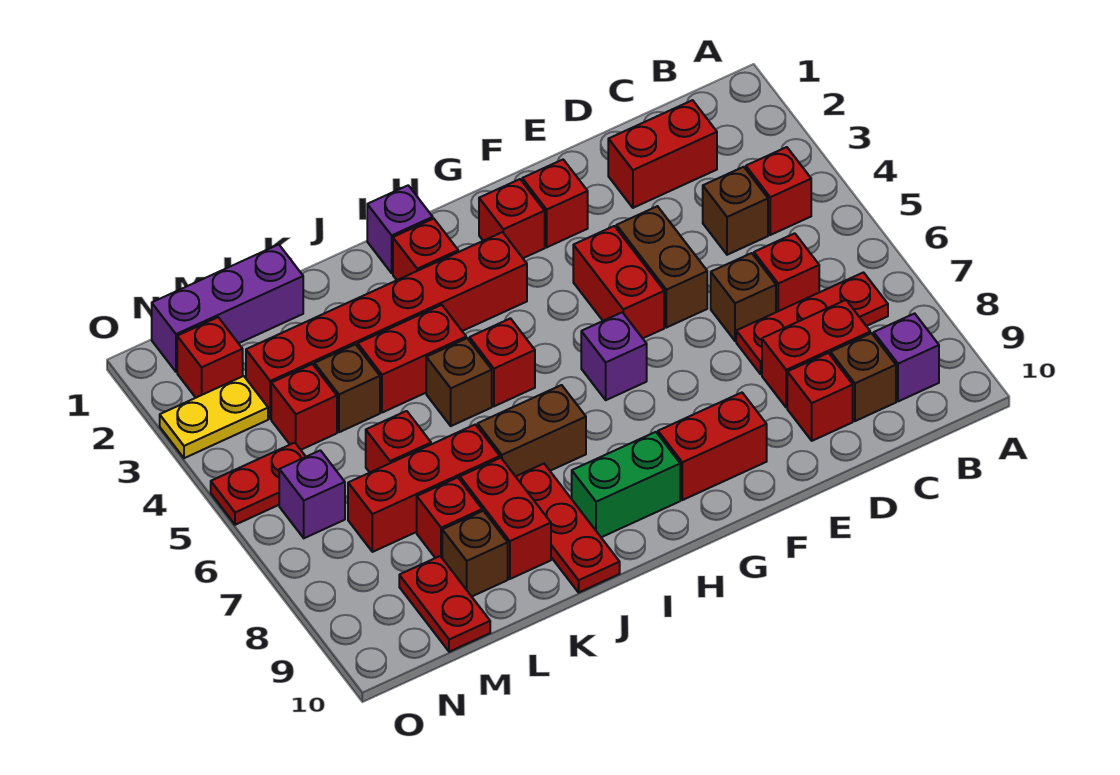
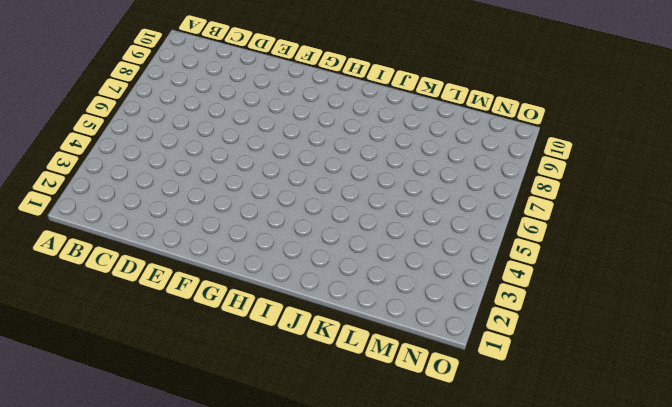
none -> red 1x1 brick [746,147,811,235]
none -> red 1x3 plate [736,272,888,374]
none -> purple 1x1 brick [874,313,939,401]
none -> red 1x2 brick [608,100,717,208]

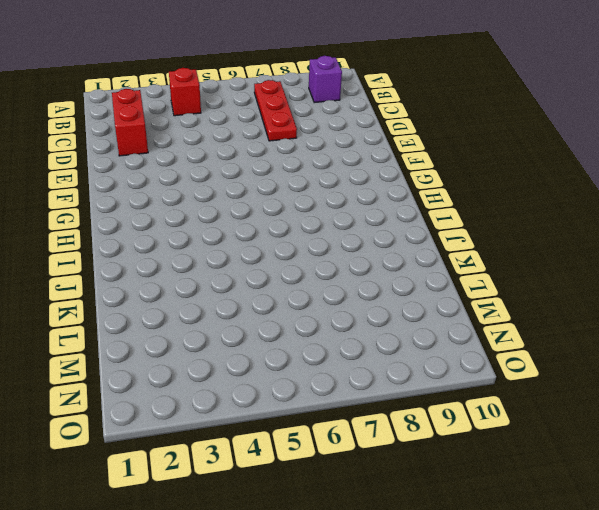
none -> brown 1x1 brick [703,167,768,255]
none -> red 1x1 brick [754,233,819,312]
none -> red 1x2 brick [762,300,870,408]
none -> brown 1x1 brick [831,333,896,421]

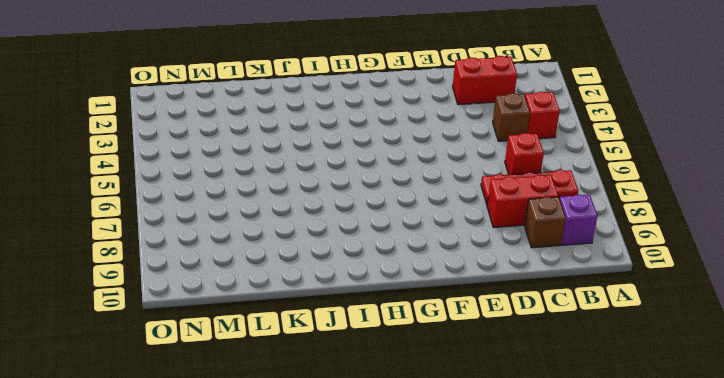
none -> brown 1x1 brick [711,253,776,341]
none -> red 1x1 brick [787,353,853,441]
none -> brown 1x2 brick [616,206,707,328]
none -> red 1x1 brick [522,160,588,247]

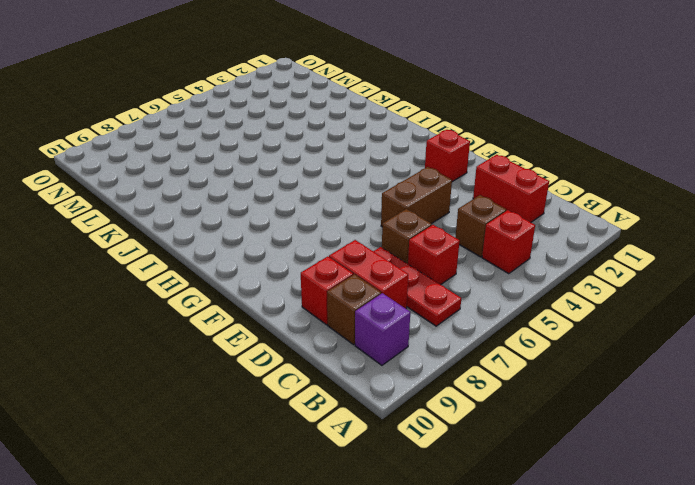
none -> red 1x2 brick [573,226,664,338]
none -> red 1x2 brick [658,393,767,500]
none -> red 1x1 brick [479,179,545,258]
none -> purple 1x1 brick [581,312,647,400]

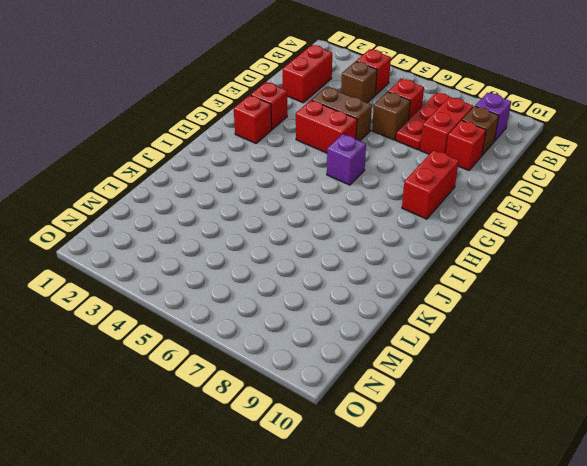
none -> red 1x6 brick [246,232,527,419]
none -> green 1x2 brick [572,432,680,537]
none -> purple 1x1 brick [367,185,433,273]
none -> red 1x1 brick [393,219,458,280]

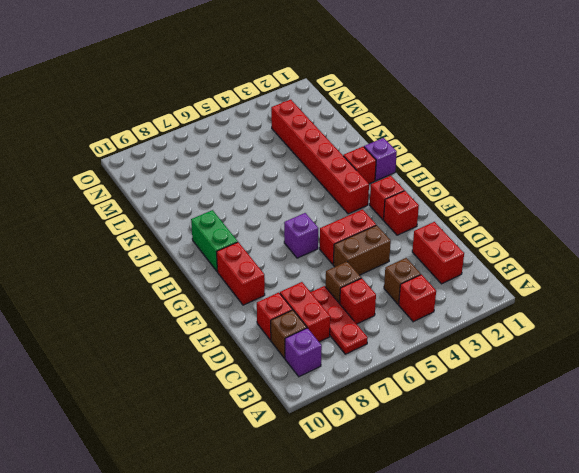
none -> red 1x1 brick [470,318,535,406]
none -> brown 1x2 brick [478,385,586,476]
none -> red 1x2 brick [358,305,466,413]
none -> brown 1x1 brick [426,338,492,426]

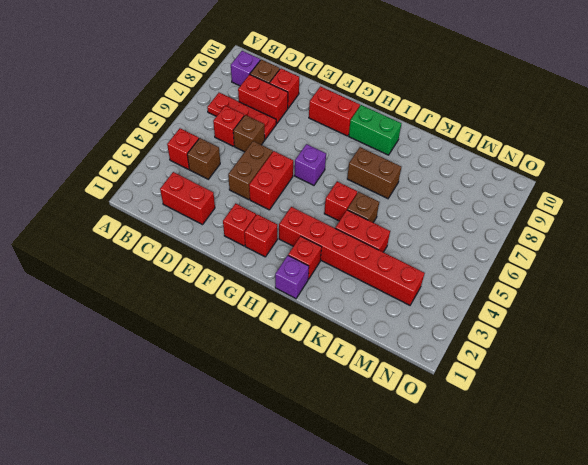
none -> red 1x3 plate [516,464,620,592]
none -> red 1x3 brick [348,424,500,552]
none -> red 1x2 brick [460,458,551,579]
none -> purple 1x3 brick [152,245,303,372]

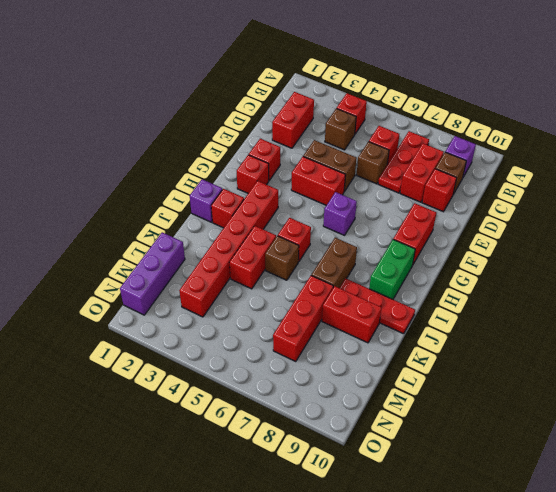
none -> brown 1x1 brick [315,344,380,432]
none -> red 1x1 brick [366,411,431,472]
none -> red 1x1 brick [417,478,482,558]
none -> brown 1x1 brick [442,511,508,596]

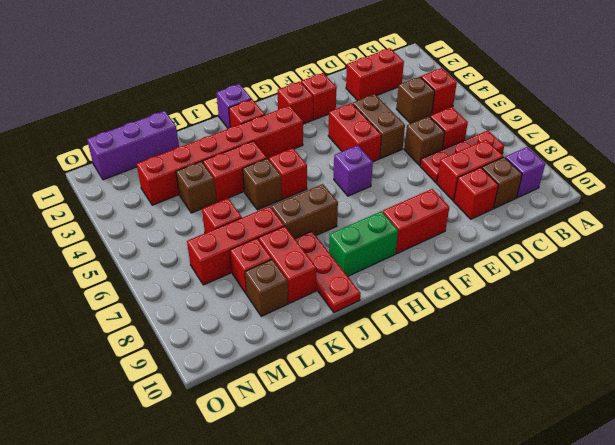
none -> red 1x1 brick [271,364,337,450]
none -> red 1x2 plate [399,556,490,652]
none -> red 1x1 brick [177,317,243,398]
none -> yellow 1x2 plate [160,376,268,458]

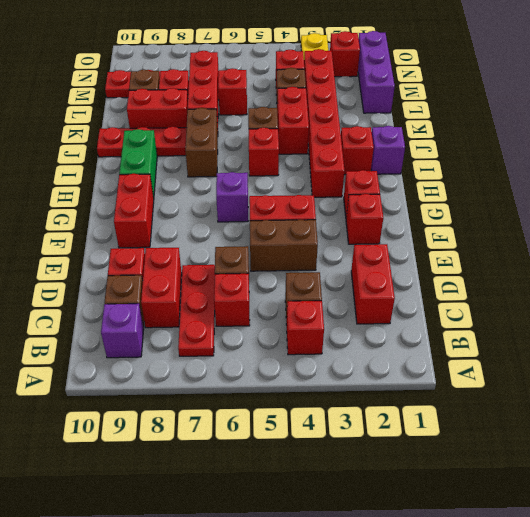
none -> red 1x2 plate [211,443,306,525]
none -> purple 1x1 brick [279,450,345,538]

